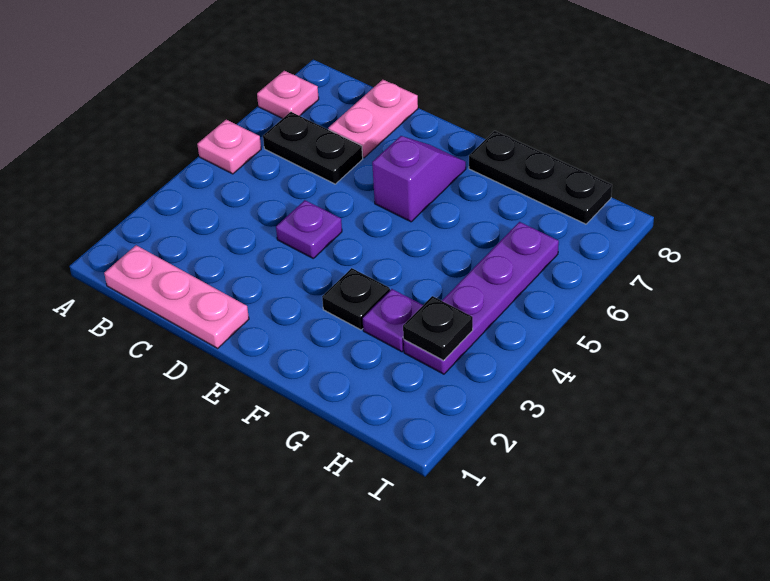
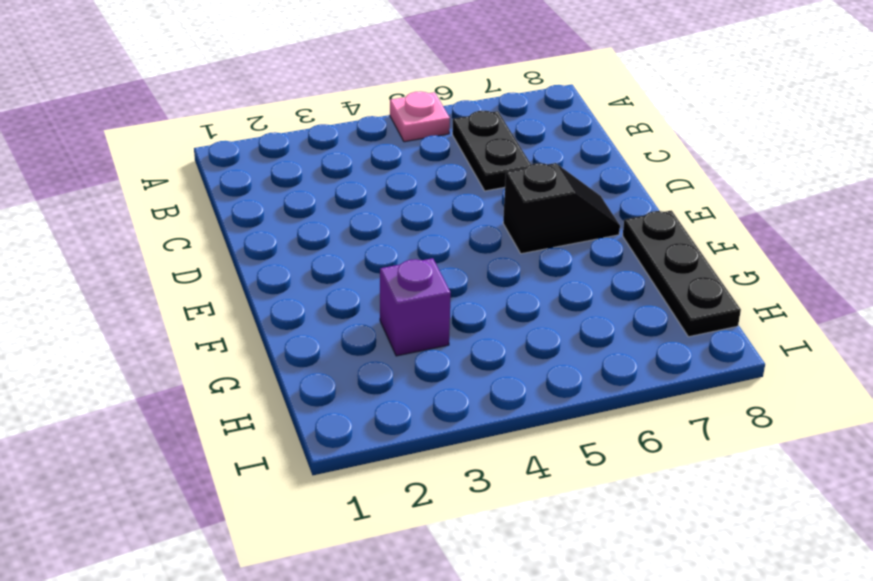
black 1x2 slope [503,163,620,254] -> purple 1x2 slope [372,136,466,222]
purple 1x1 brick [380,258,451,356] -> purple 1x1 plate [362,289,423,352]
none -> pink 1x1 plate [257,71,319,119]
none -> pink 1x3 plate [104,245,249,348]
none -> pink 1x2 plate [328,80,418,158]

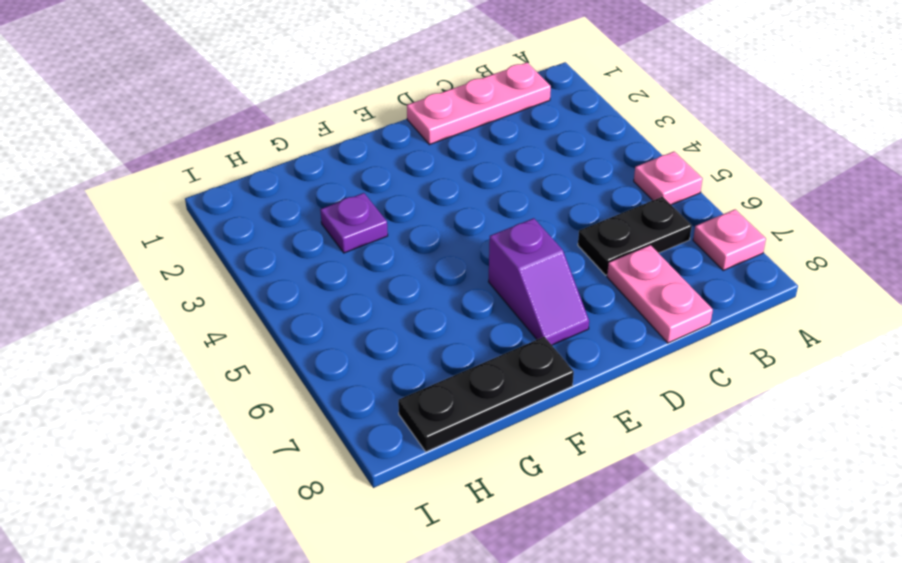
none -> purple 1x1 plate [276,200,342,258]
none -> black 1x1 plate [322,268,390,330]
none -> purple 1x4 plate [404,222,559,374]

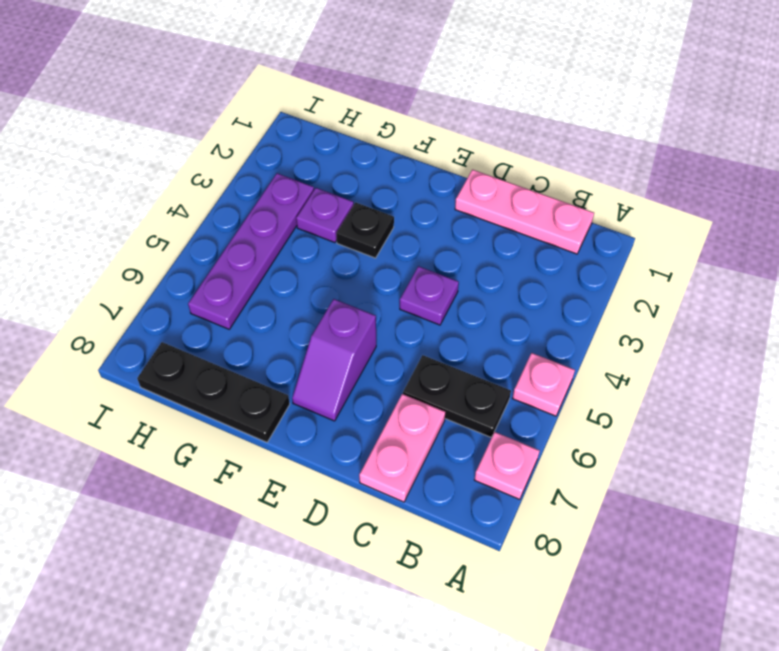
none -> black 1x1 plate [403,296,473,361]

